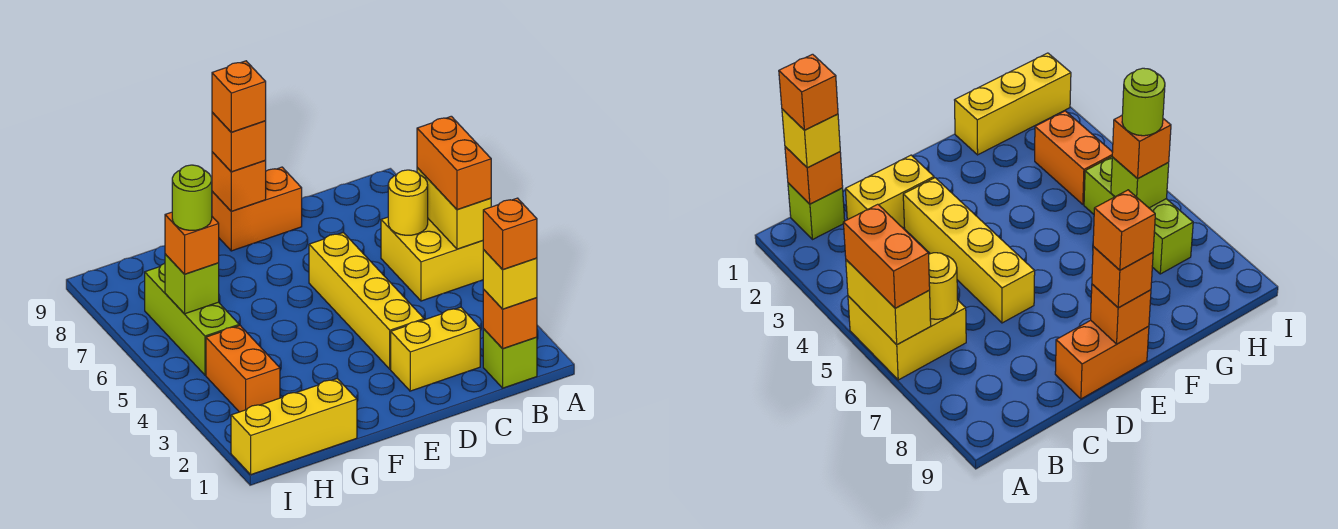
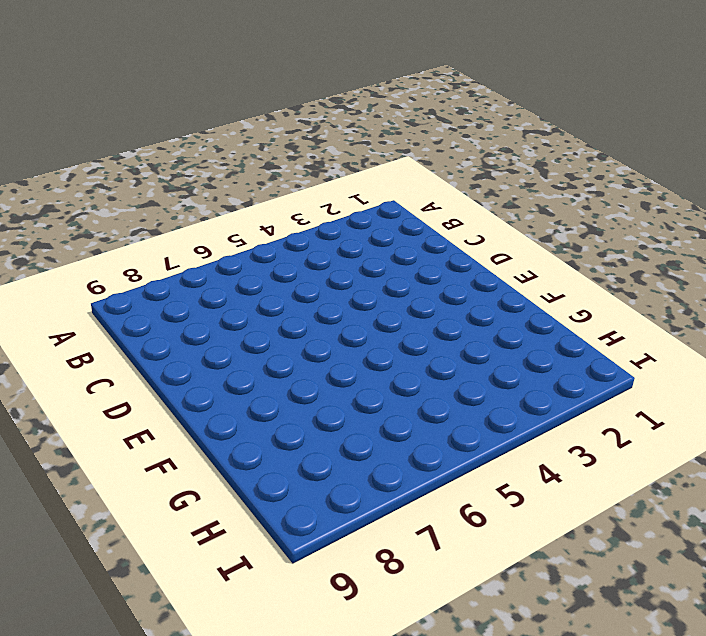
none -> yellow 2x2 brick [381,217,483,301]
none -> lime 1x1 brick [483,329,537,388]
none -> yellow 1x2 brick [391,307,480,391]

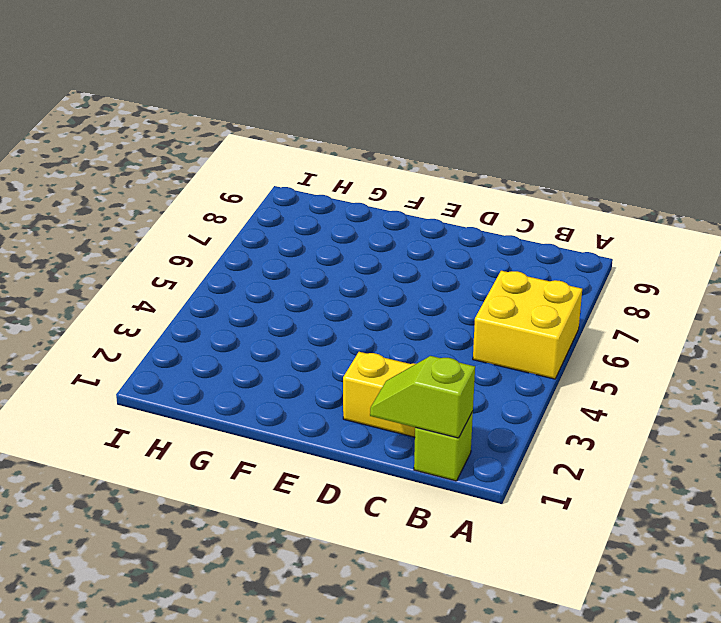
lime 1x2 slope [370,356,475,438] -> orange 1x1 brick [483,289,537,349]
none -> yellow 1x4 brick [309,233,424,369]
none -> orange 1x2 brick [212,167,302,251]
none -> yellow 1x3 brick [231,379,357,475]

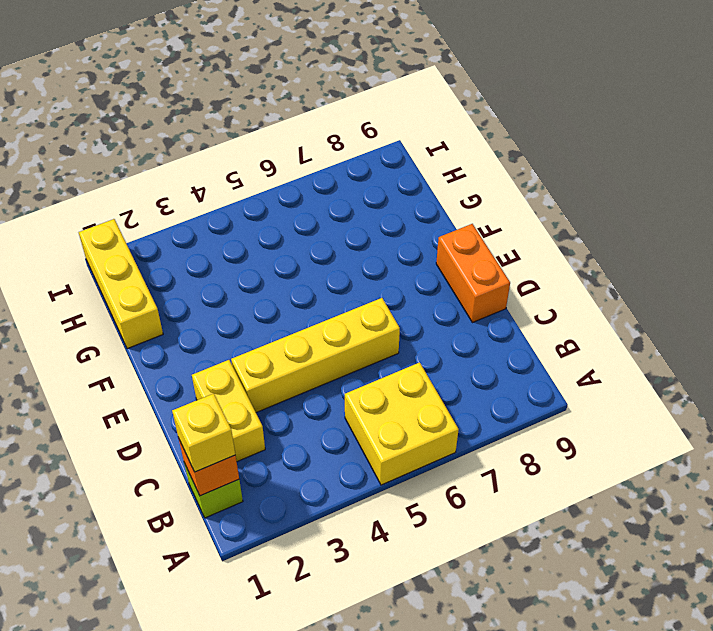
none -> orange 1x2 brick [206,326,280,412]
none -> lime 1x3 brick [145,263,239,375]
none -> yellow 1x2 brick [417,168,491,249]

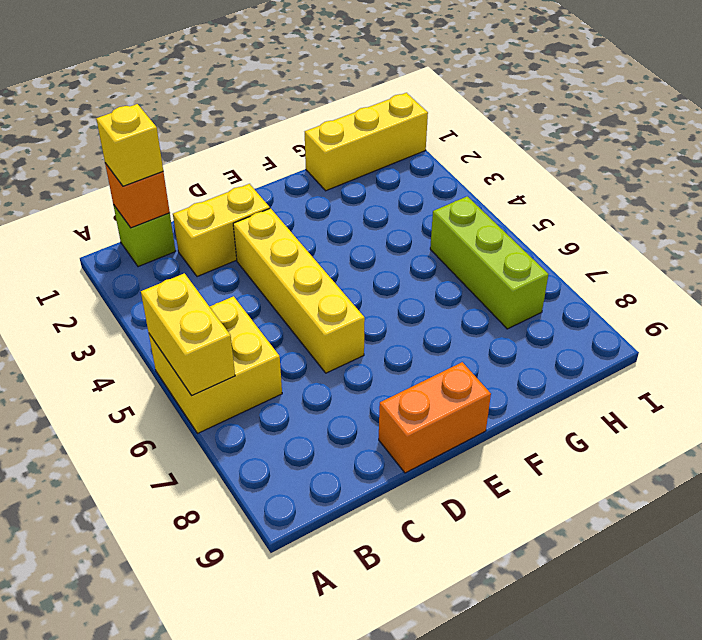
none -> orange 1x2 brick [206,326,280,412]
none -> yellow 1x1 round brick [388,170,428,235]
none -> orange 1x1 brick [212,152,266,211]

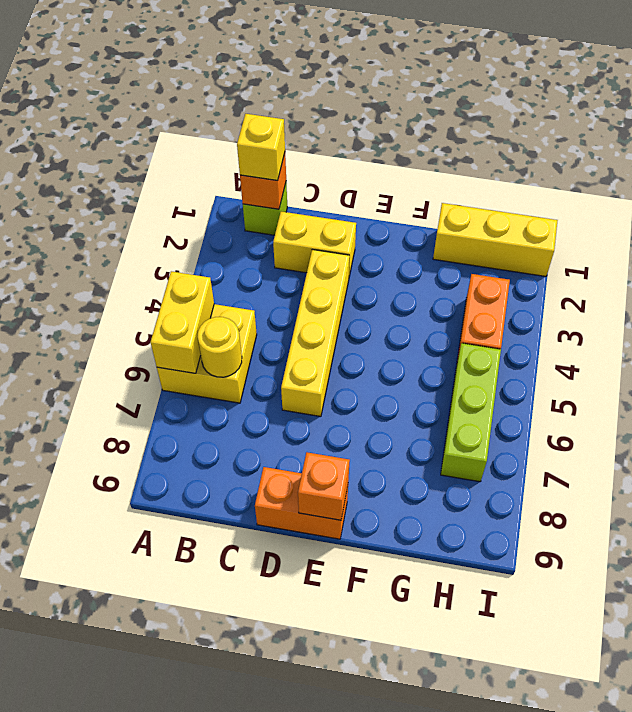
none -> lime 1x1 brick [165,254,219,314]
none -> orange 1x2 brick [417,116,491,210]
none -> orange 1x1 brick [212,112,266,172]

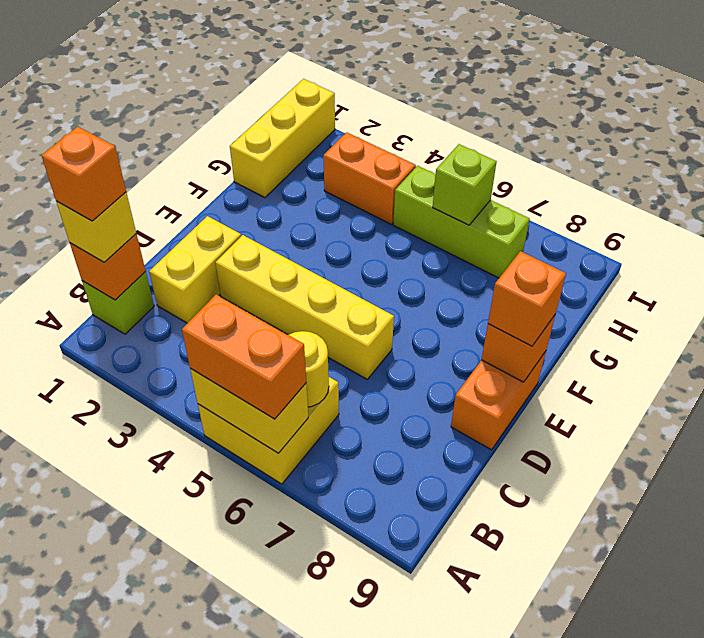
none -> orange 1x1 brick [165,212,219,274]
none -> orange 1x1 brick [212,61,266,132]
none -> lime 1x1 round brick [172,165,212,230]

